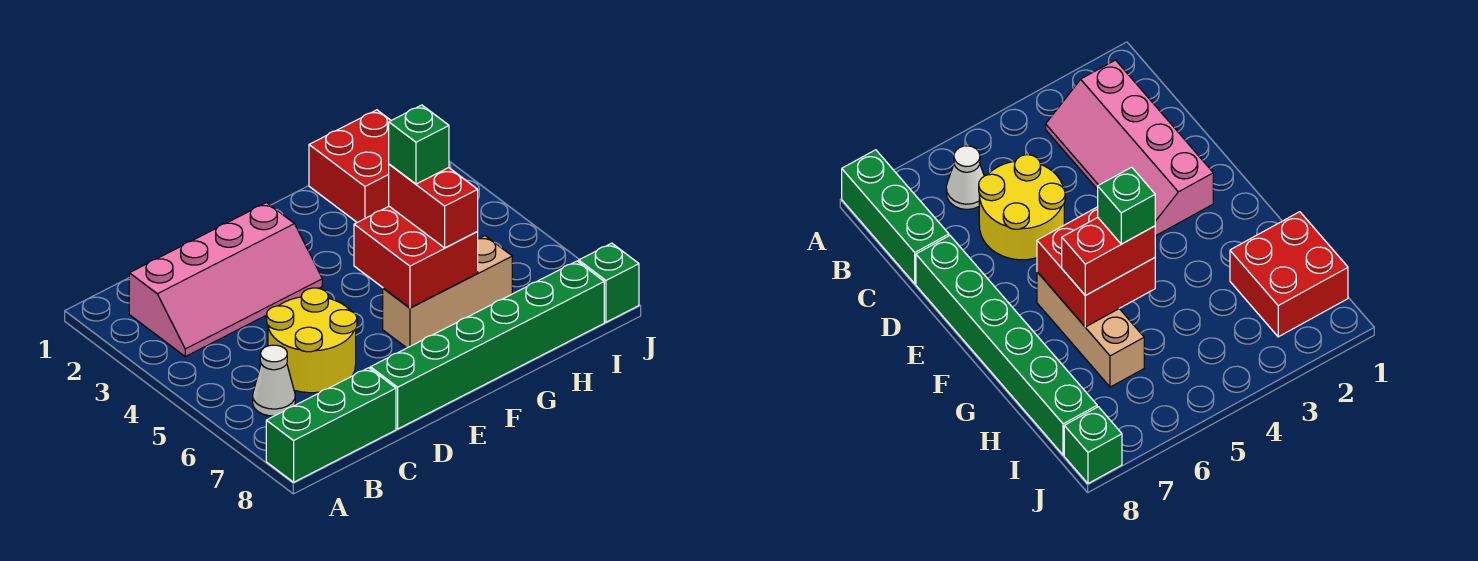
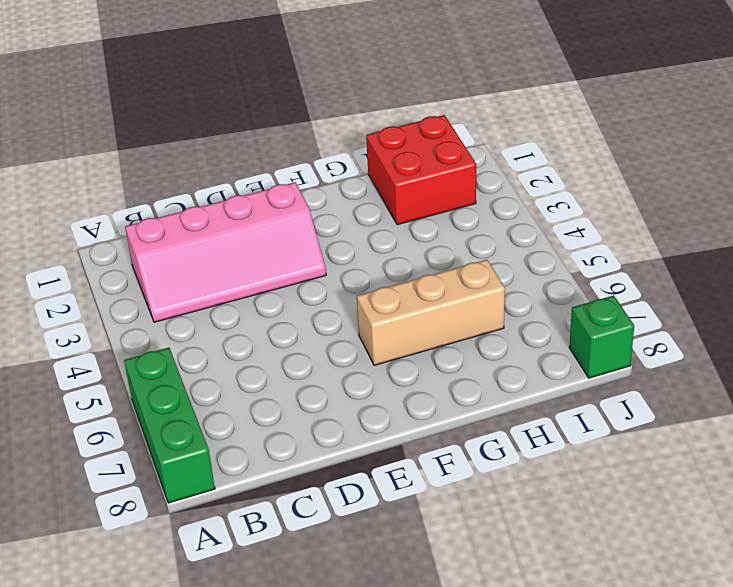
green 1x3 brick [124,348,215,503] -> green 1x3 brick turned to [266,368,396,482]
none -> white 1x1 cone [253,345,295,416]
none -> yellow 2x2 round brick [267,288,357,393]

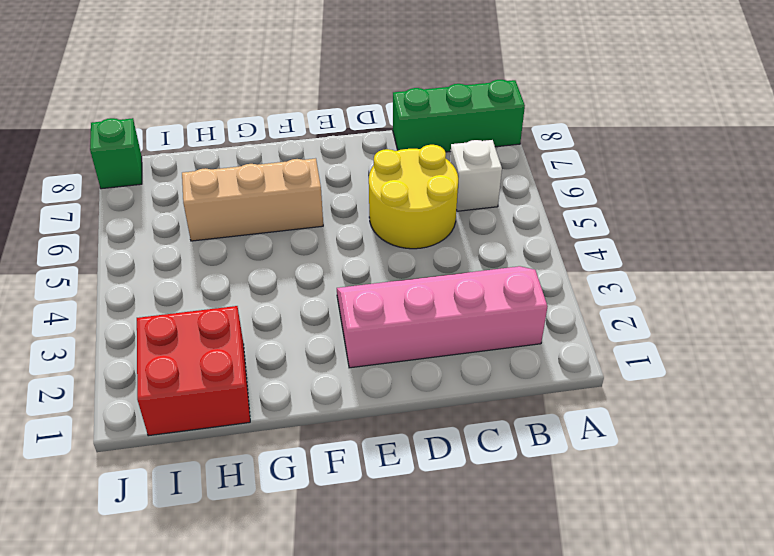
white 1x1 brick [450,140,502,211] -> white 1x1 cone [253,345,295,416]
none -> green 1x6 brick [370,261,604,429]
none -> red 2x2 brick [354,206,478,308]

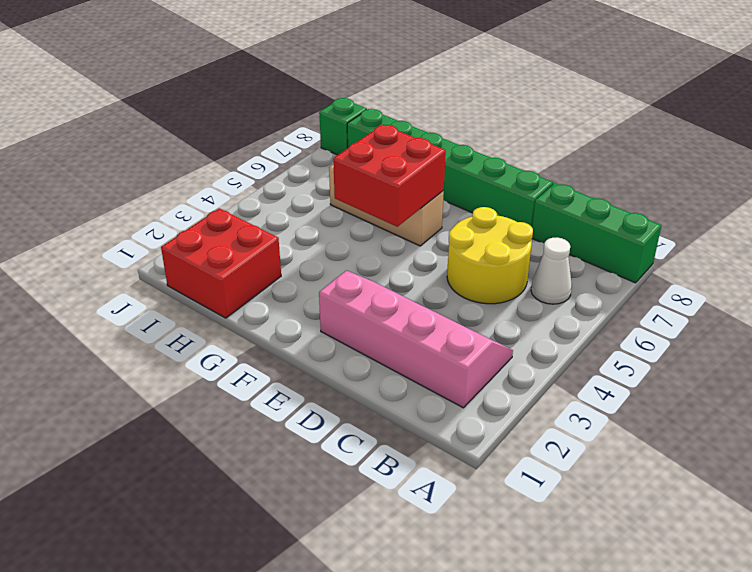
none -> red 1x2 brick [389,164,478,248]
none -> green 1x1 brick [389,105,449,184]

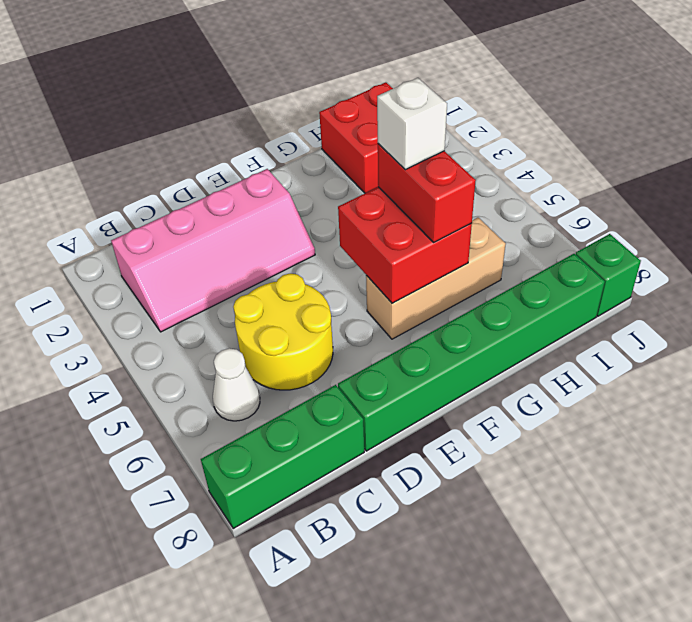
white 1x1 brick [377,78,447,170] -> green 1x1 brick [389,105,449,184]

